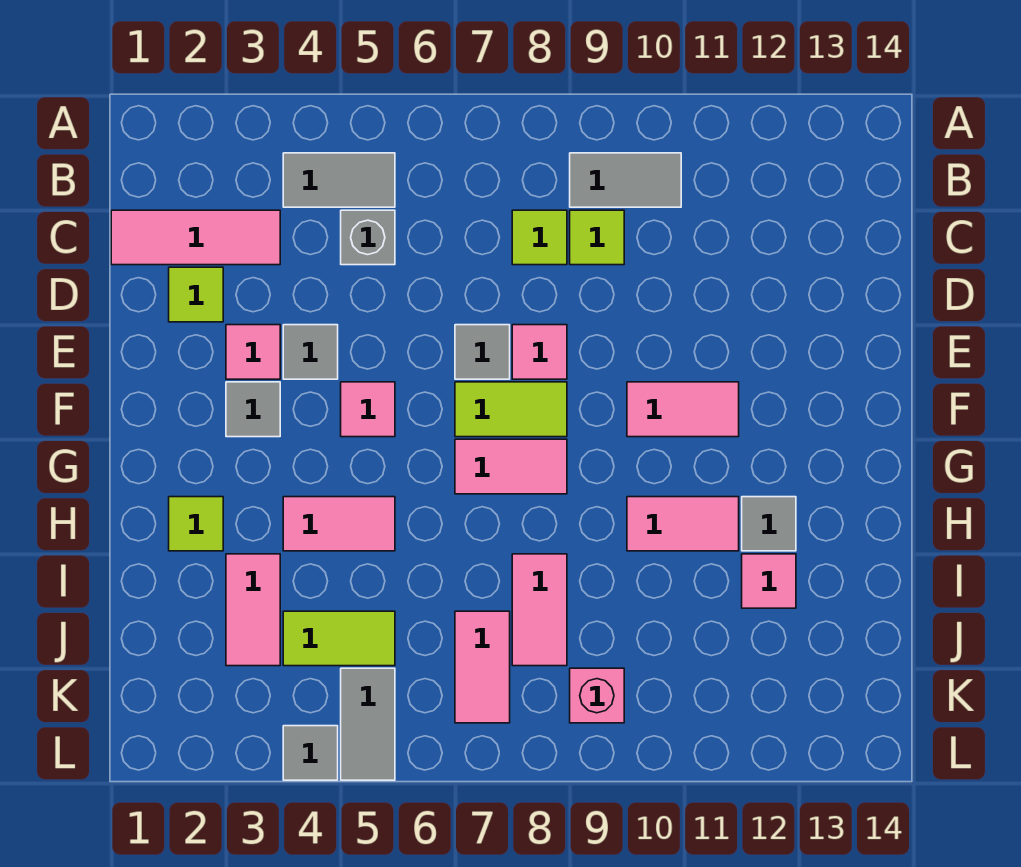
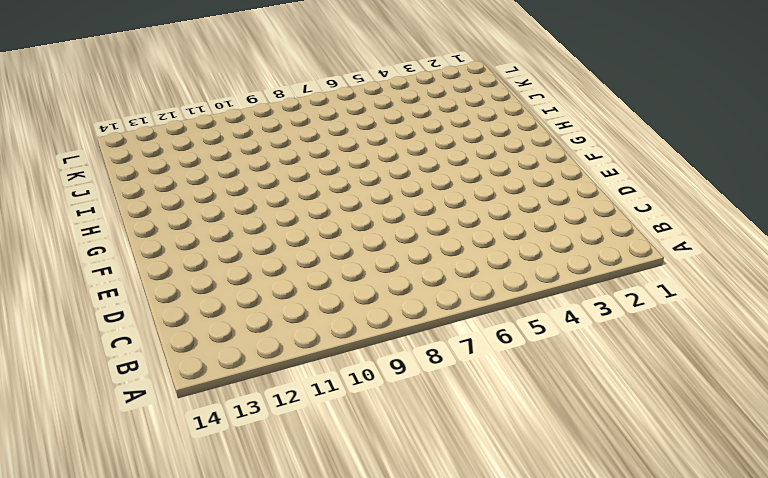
none -> grey 1x2 tile [283,153,395,207]
none -> grey 1x2 tile [570,153,681,207]
none -> pink 1x3 tile [111,210,280,265]

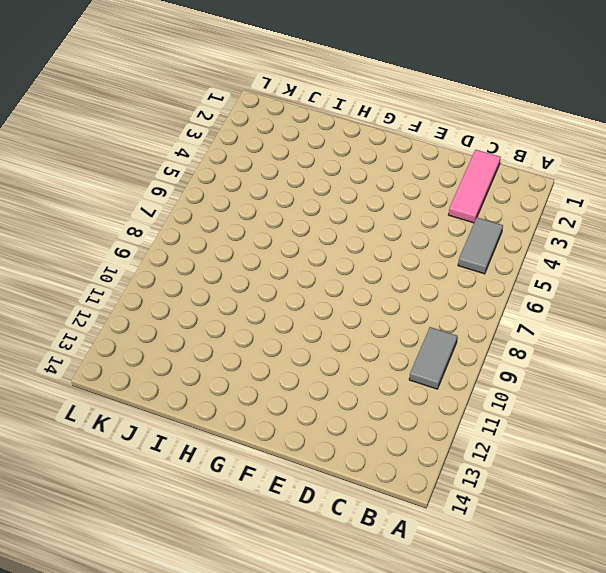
none -> grey 1x1 brick [341,210,395,265]
none -> lime 1x1 tile [512,210,567,265]
none -> lime 1x1 tile [570,210,624,265]

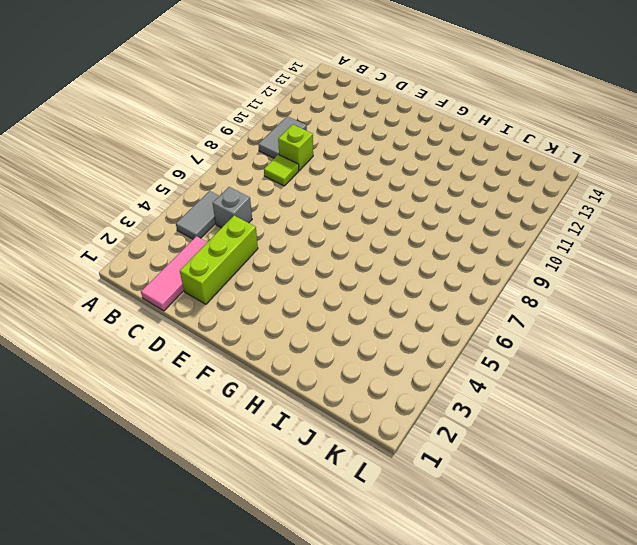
lime 1x1 brick [278,124,313,170] -> lime 1x1 tile [570,210,624,265]
lime 1x3 brick [180,216,258,304] -> lime 1x1 tile [169,267,223,322]
none -> pink 1x1 tile [226,325,280,379]
none -> grey 1x1 tile [283,325,338,379]
none -> grey 1x1 tile [455,325,510,379]

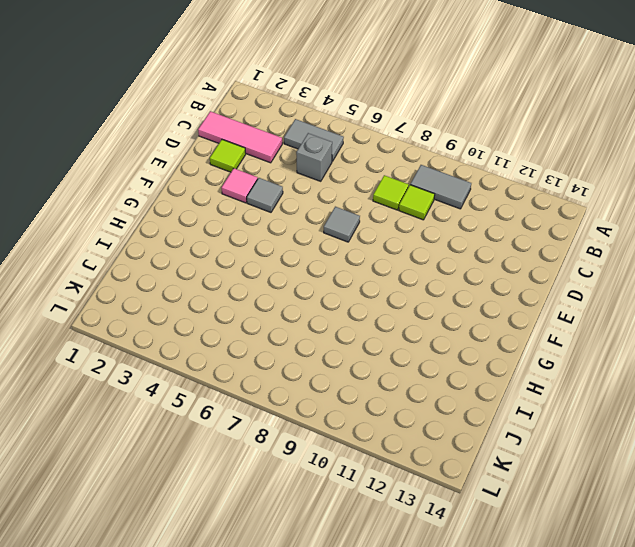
none -> pink 1x1 tile [512,325,567,379]
none -> grey 1x1 tile [226,382,280,437]
none -> pink 1x1 tile [341,382,395,437]

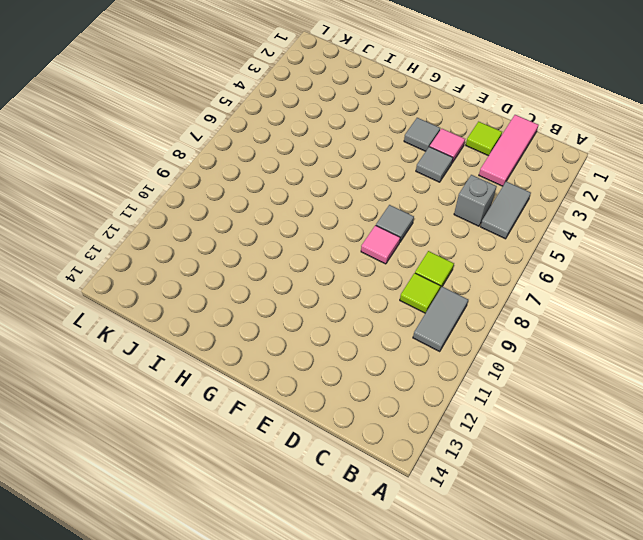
none -> pink 1x1 tile [341,382,395,437]
none -> lime 1x2 tile [455,382,567,437]
none -> pink 1x2 tile [627,382,739,437]

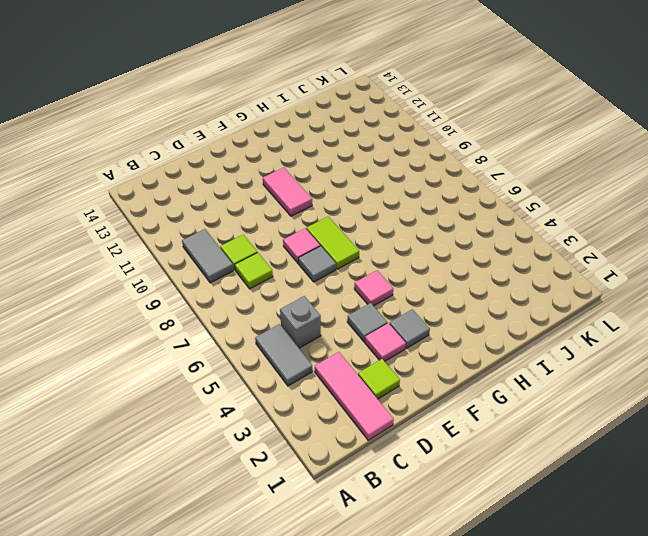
none -> pink 1x2 tile [455,439,567,494]
none -> lime 1x1 tile [169,497,223,551]
none -> pink 1x2 tile [283,497,395,551]

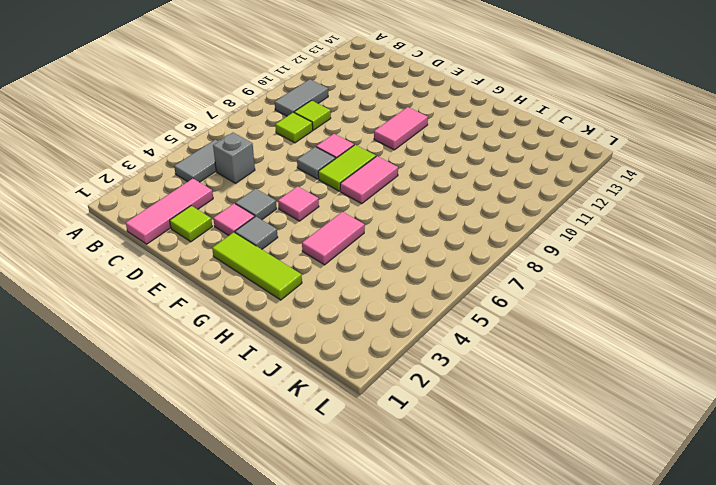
lime 1x3 tile [212,232,302,300] -> lime 1x1 tile [169,497,223,551]
none -> pink 1x2 tile [627,497,739,551]
none -> grey 1x1 tile [742,497,796,551]
none -> pink 1x2 tile [226,554,280,666]

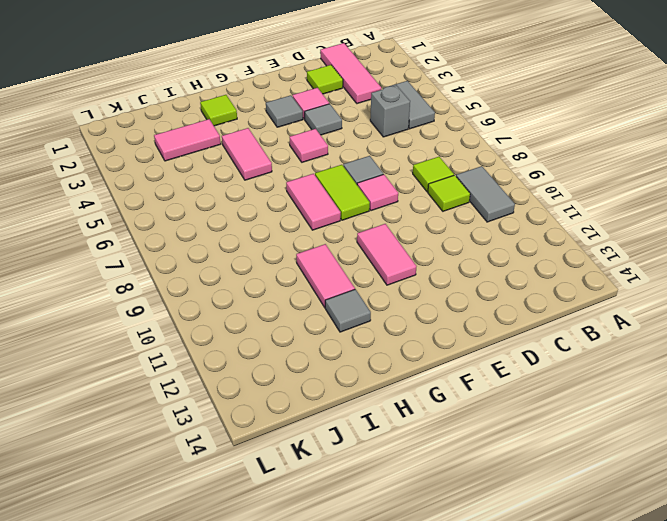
none -> pink 1x2 tile [512,554,567,666]
none -> pink 1x1 tile [742,554,796,608]
none -> lime 1x2 tile [283,611,395,666]

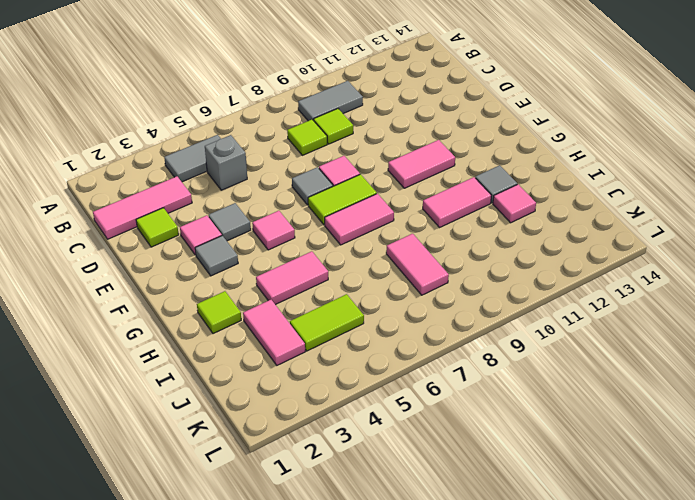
none -> pink 1x2 tile [455,611,510,723]
none -> grey 1x2 tile [341,668,395,780]
none -> pink 1x1 brick [570,668,624,723]

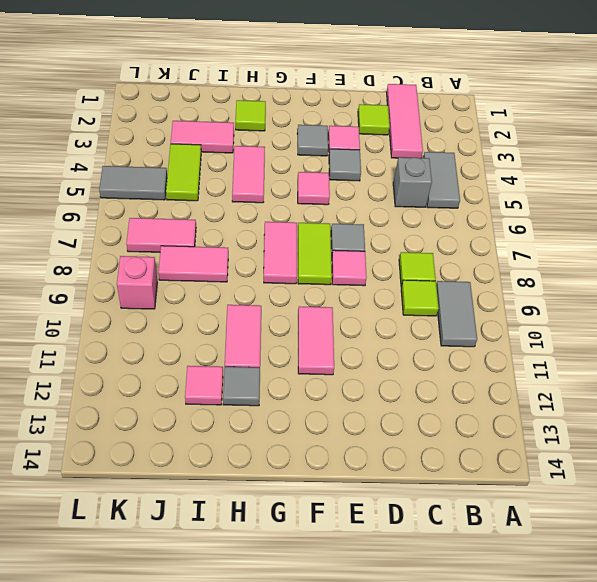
none -> grey 1x1 tile [283,726,338,780]

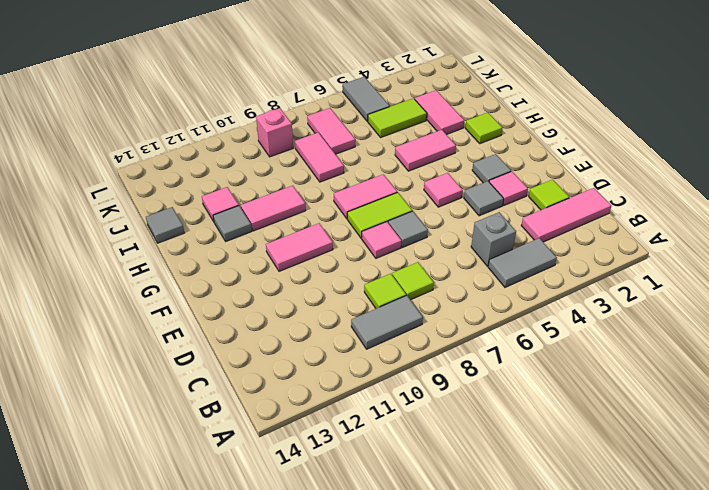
grey 1x1 tile [146,207,184,243] -> grey 1x1 tile moved to [283,726,338,780]

